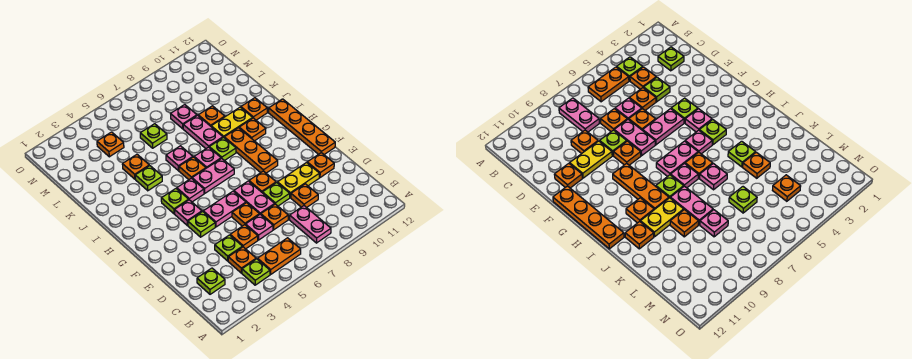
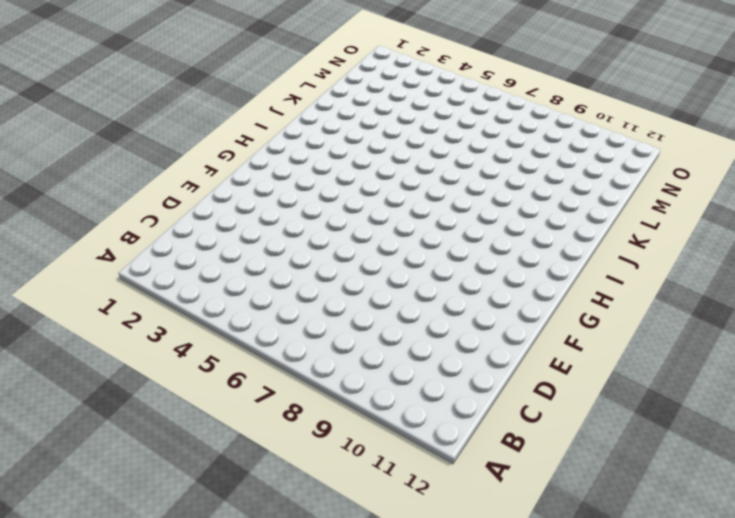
none -> lime 1x1 plate [242,259,270,285]
none -> orange 1x2 plate [258,238,301,274]
none -> pink 1x2 plate [290,206,331,243]
none -> lime 1x1 plate [197,268,225,294]

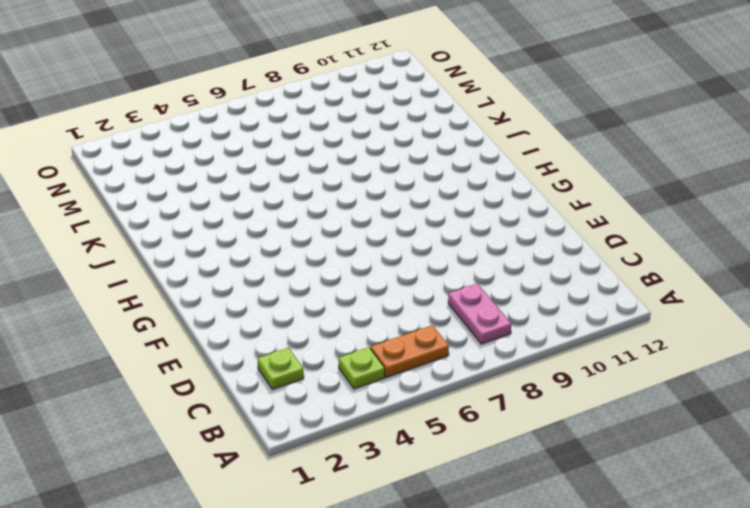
none -> orange 1x1 plate [228,247,256,273]
none -> lime 1x1 plate [215,235,242,261]
none -> orange 1x1 plate [230,225,258,249]
none -> pink 1x1 plate [246,215,273,240]

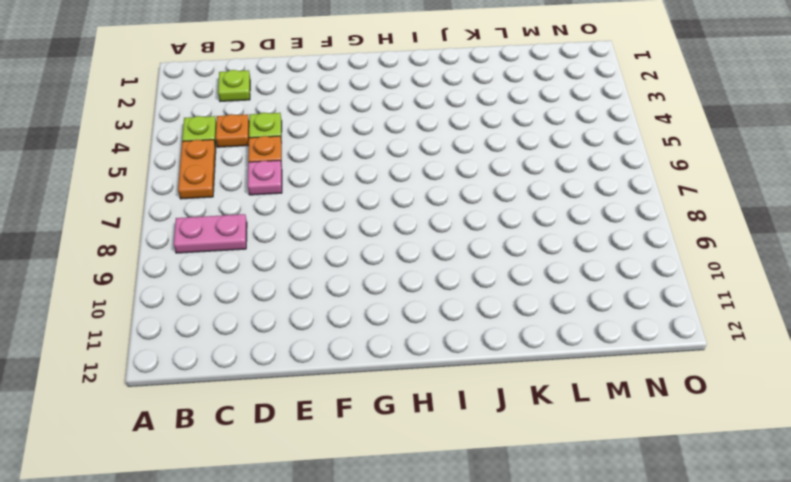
none -> orange 1x1 plate [261,204,288,230]
none -> orange 1x1 plate [291,184,318,207]
none -> orange 1x1 plate [232,203,259,226]
none -> pink 1x2 plate [234,181,275,215]

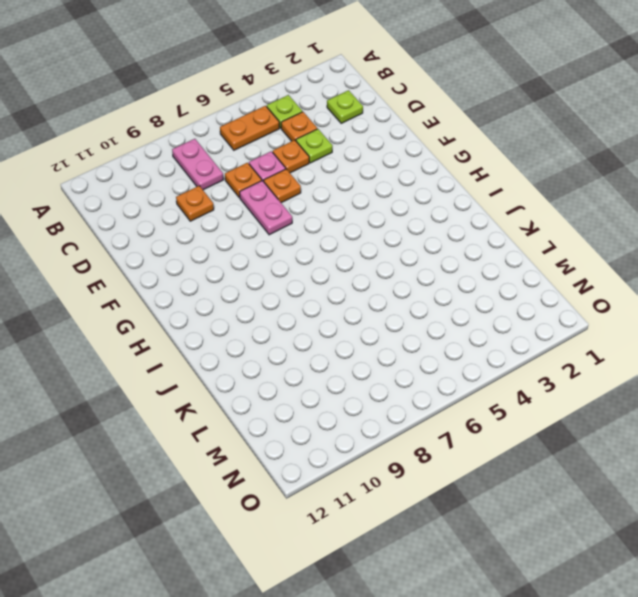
none -> lime 1x1 plate [262,183,290,206]
none -> yellow 1x2 plate [278,163,320,198]
none -> orange 1x1 plate [307,153,334,178]
none -> lime 1x1 plate [188,212,215,237]

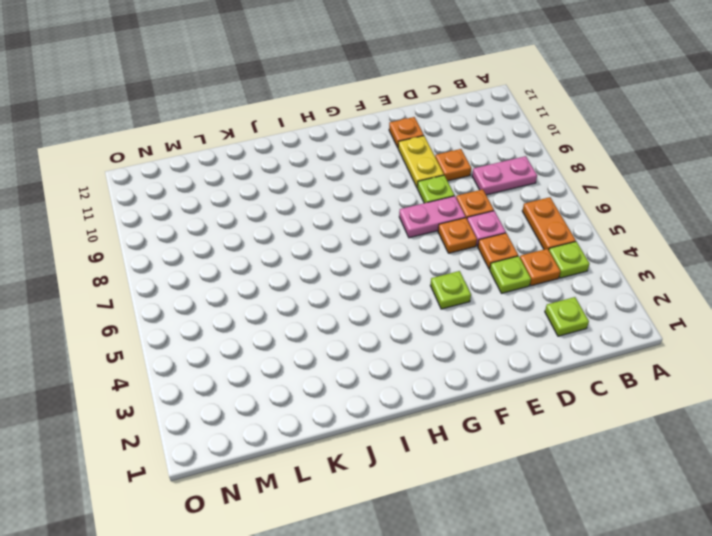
none -> pink 1x2 plate [203,191,246,227]
none -> orange 1x1 plate [249,171,276,192]
none -> orange 1x4 plate [269,99,335,154]
none -> pink 1x1 plate [175,200,202,225]

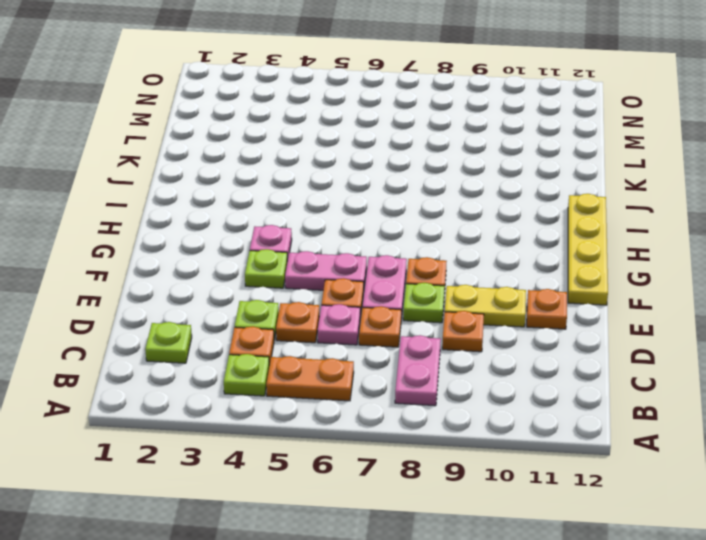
yellow 1x4 plate [568,194,608,305] -> orange 1x4 plate [269,99,335,154]
none -> orange 1x3 plate [224,128,278,173]
none -> lime 1x1 plate [161,189,189,214]
none -> pink 1x1 plate [177,178,204,202]
none -> pink 1x2 plate [192,158,234,193]

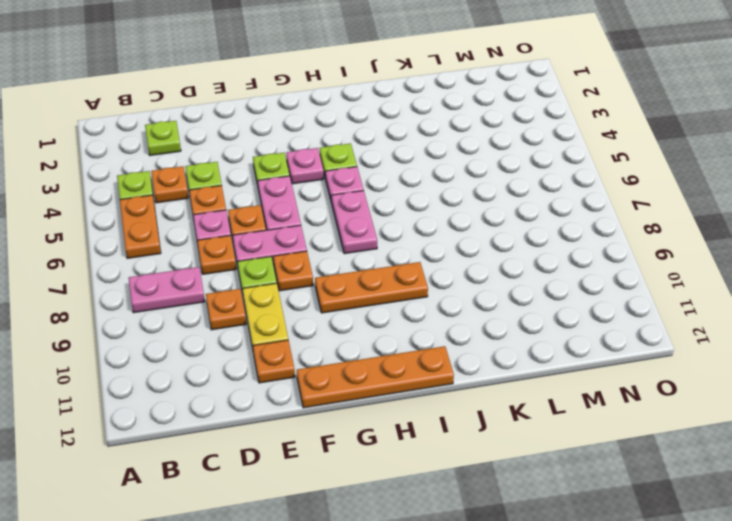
none -> orange 1x1 plate [179,157,206,180]
none -> pink 1x1 plate [194,147,221,168]
none -> lime 1x1 plate [209,137,236,161]
none -> orange 1x1 plate [239,118,266,141]

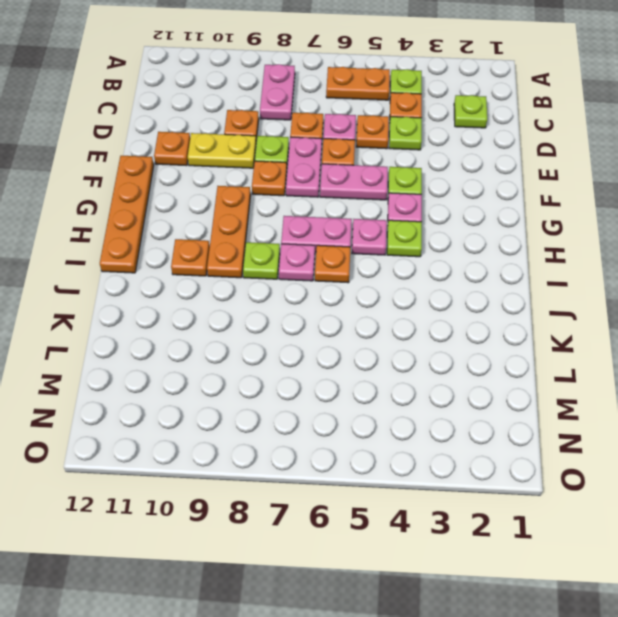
none -> lime 1x1 plate [135,166,162,191]
none -> pink 1x1 plate [166,146,193,171]
none -> pink 1x2 plate [183,115,223,148]
none -> yellow 1x2 plate [211,107,252,137]

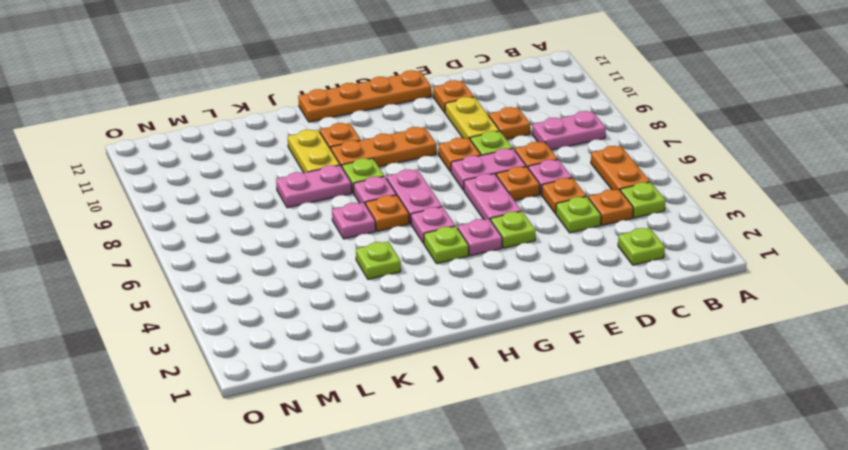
none -> orange 1x1 plate [241,98,267,120]
none -> orange 1x1 plate [122,155,149,179]
none -> orange 1x1 plate [198,106,225,126]
none -> lime 1x1 plate [140,124,167,148]

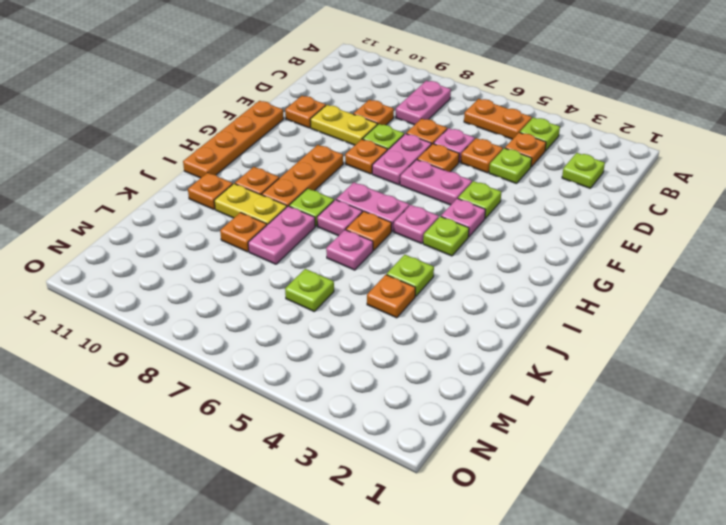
none -> pink 1x1 plate [171,105,197,129]
none -> orange 1x1 plate [97,132,124,157]

